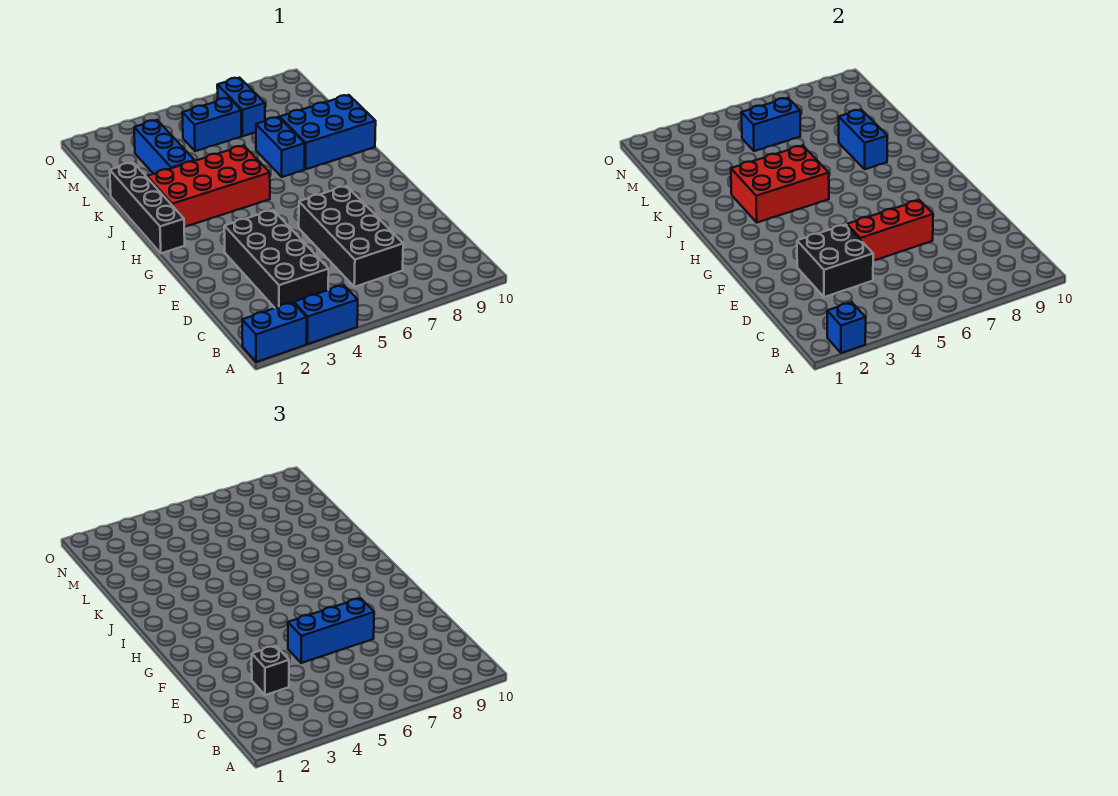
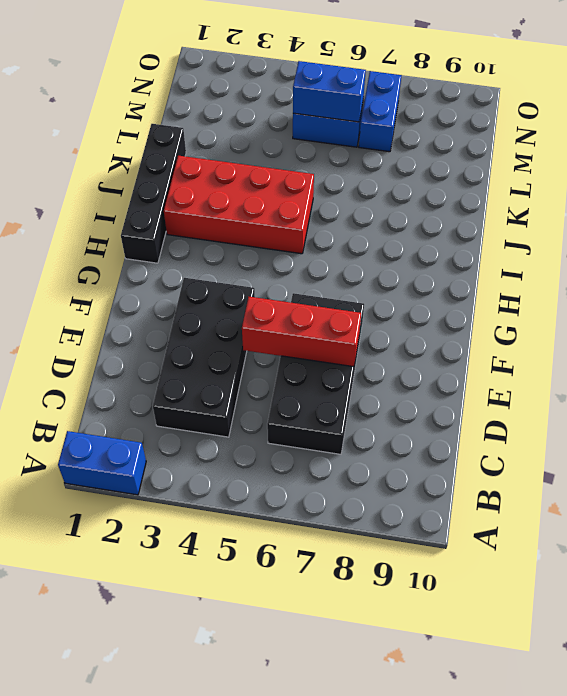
none -> blue 1x2 brick [294,285,358,344]
none -> blue 1x2 brick [256,117,305,177]
none -> blue 2x3 brick [280,95,376,169]

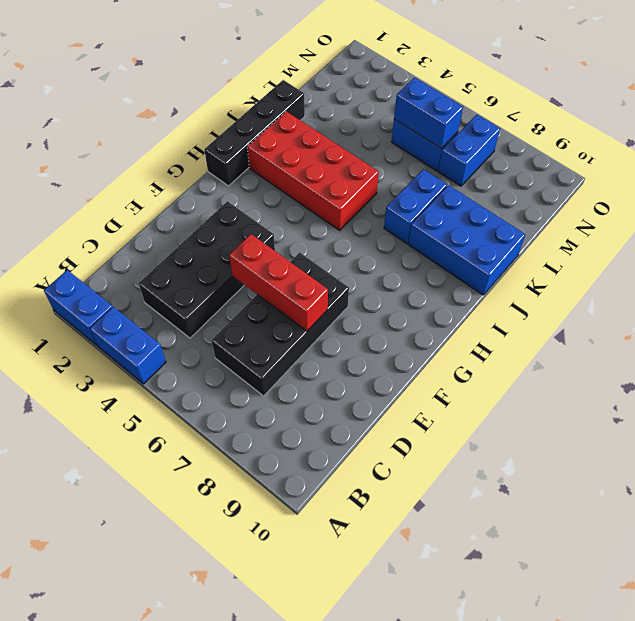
none -> blue 1x3 brick [134,120,195,174]
none -> blue 1x1 brick [827,302,866,353]
none -> black 2x2 brick [797,224,873,297]

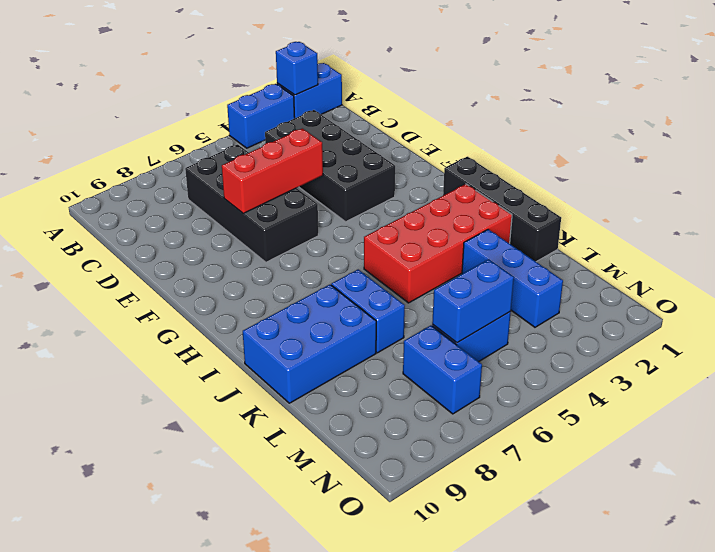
none -> black 2x2 brick [797,224,873,297]
none -> red 2x3 brick [731,145,829,223]
none -> blue 1x2 brick [839,110,887,169]

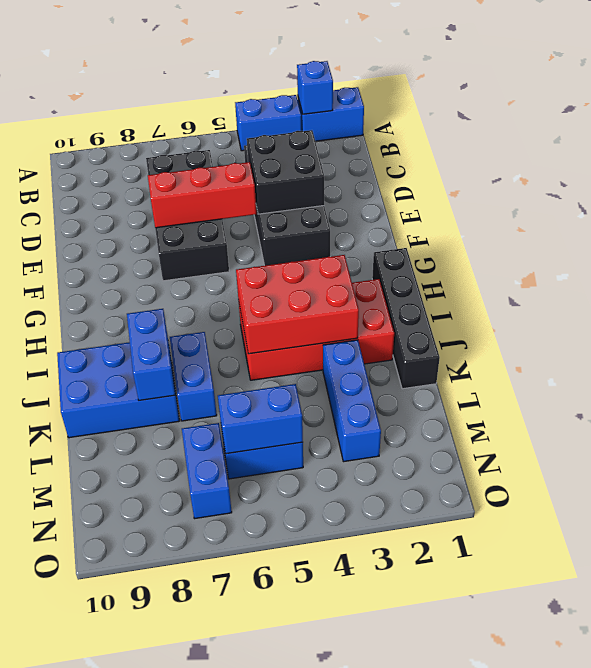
none -> black 1x1 brick [252,646,289,695]
none -> blue 1x3 brick [288,598,374,663]

